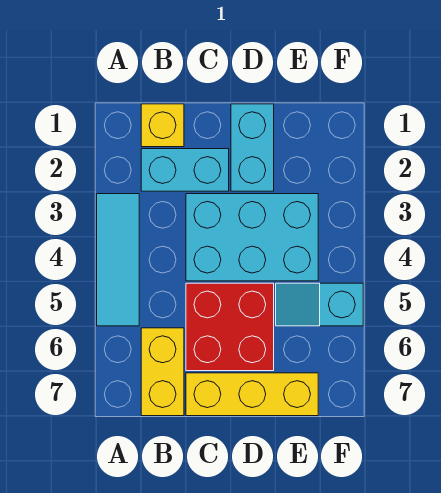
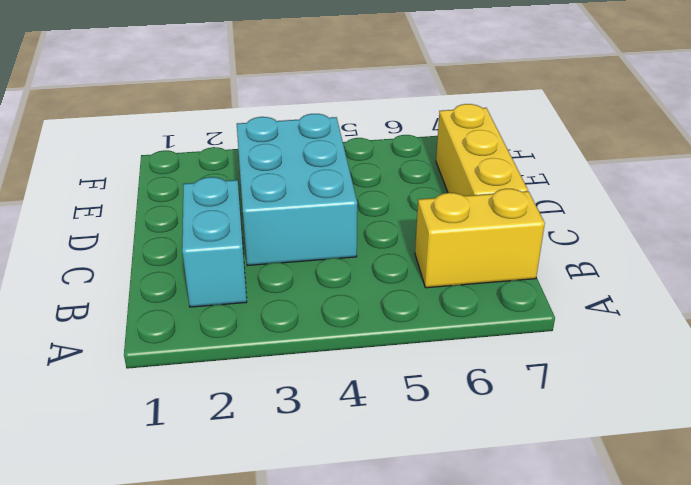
none -> cyan 1x3 tile [97,194,139,326]
none -> yellow 1x1 brick [141,104,184,147]

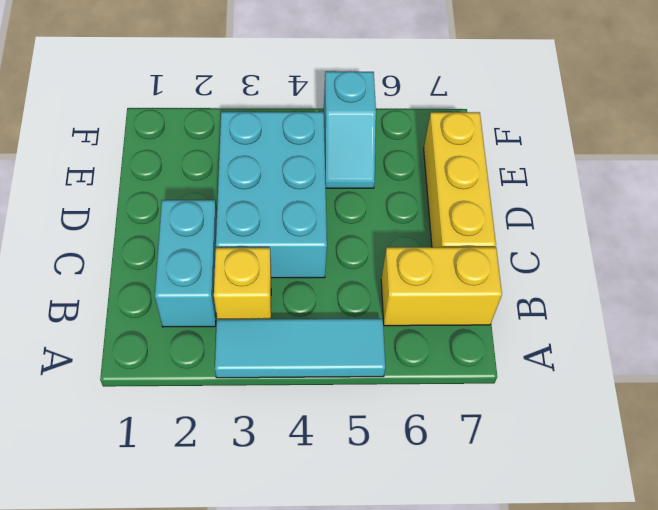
yellow 1x1 brick [214,248,271,319] -> yellow 1x1 brick moved to [141,104,184,147]
none -> red 2x2 brick [186,283,274,371]
none -> cyan 1x2 brick [231,104,274,191]

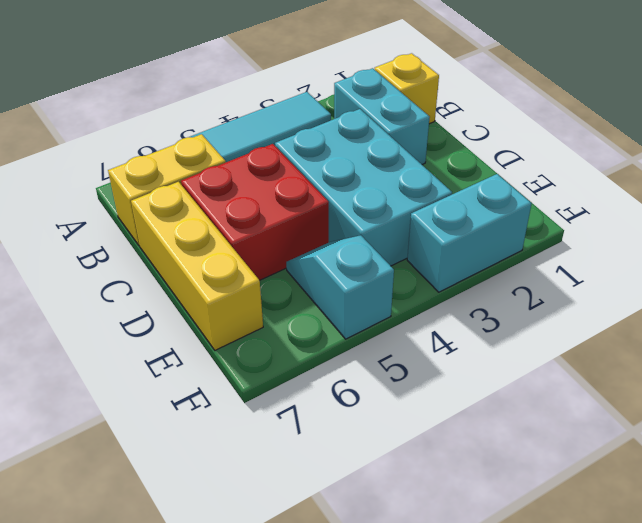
cyan 1x2 brick [407,174,532,292] -> cyan 1x2 brick moved to [231,104,274,191]

